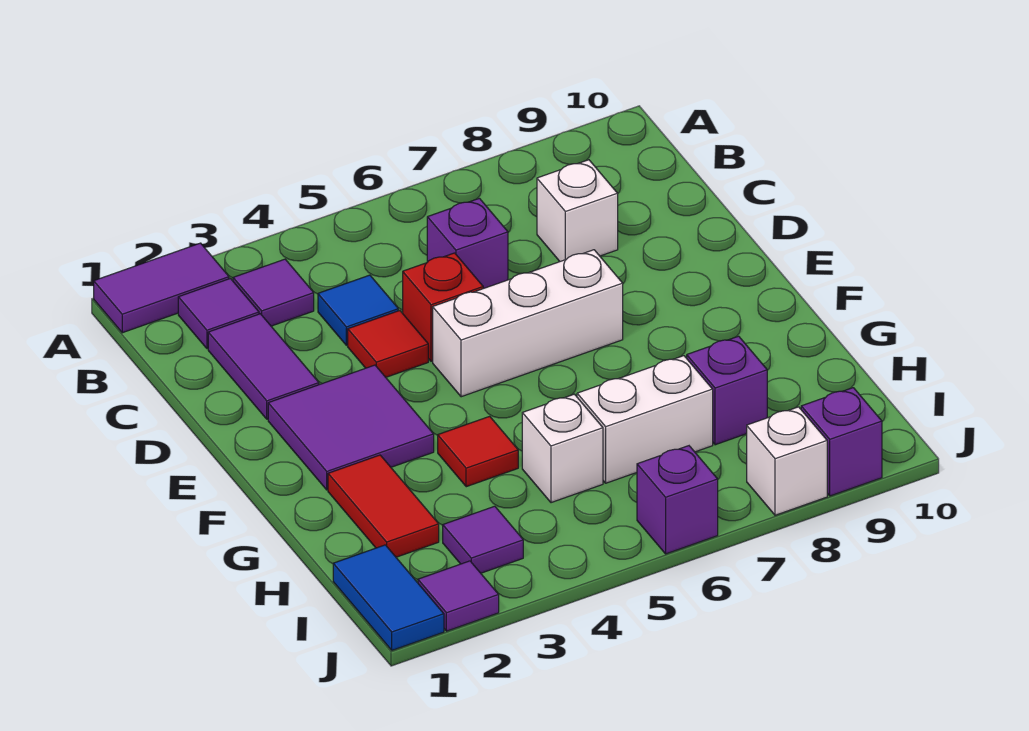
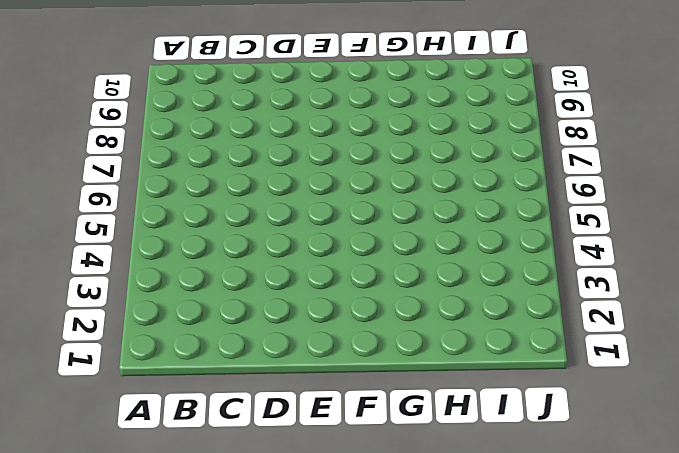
none -> purple 1x2 tile [94,243,229,333]
none -> purple 1x1 tile [178,278,259,349]
none -> purple 1x1 tile [233,259,314,326]

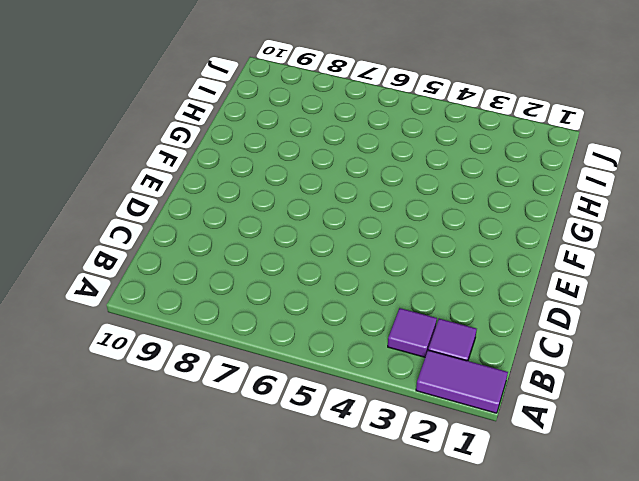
none -> purple 1x2 tile [208,314,319,419]
none -> blue 1x1 tile [318,275,398,345]
none -> purple 1x1 brick [427,198,508,288]

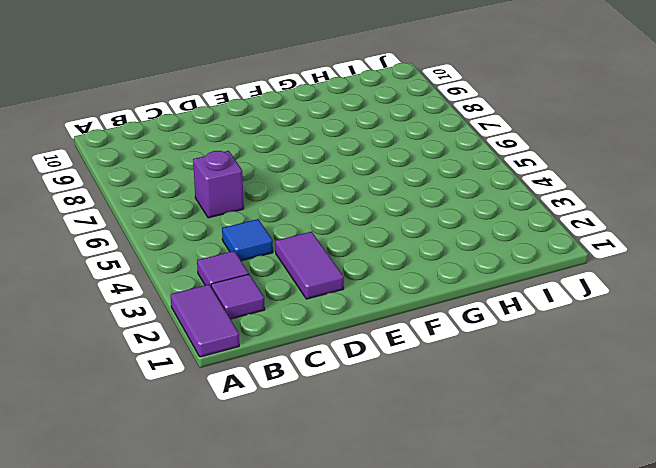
purple 1x2 tile [275,232,344,299] -> purple 1x2 tile turned to [208,314,319,419]
none -> white 1x1 brick [537,160,618,261]
none -> red 1x1 tile [348,311,428,377]
none -> red 1x1 brick [403,253,483,361]

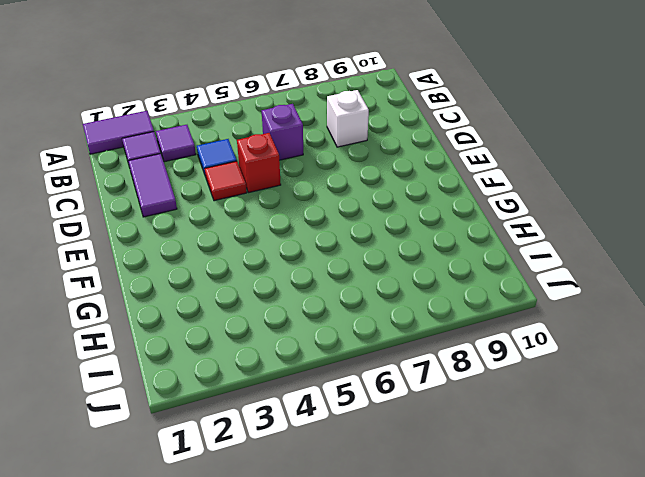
none -> purple 2x2 tile [268,365,434,490]
none -> white 1x3 brick [433,250,623,397]
none -> red 1x2 tile [328,455,439,557]

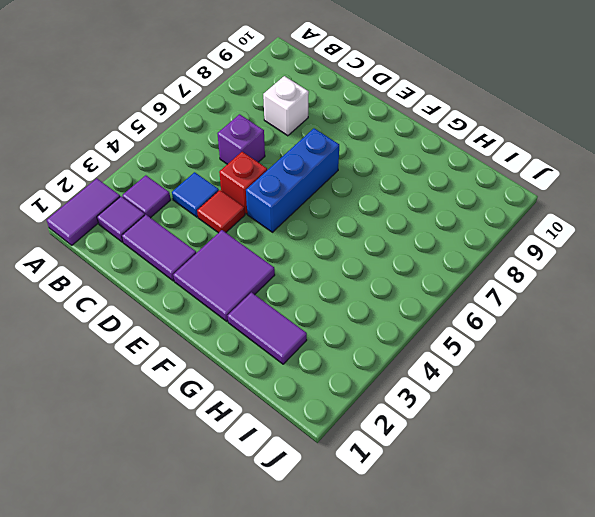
blue 1x3 brick [246,128,339,232] -> white 1x3 brick [433,250,623,397]
purple 1x2 tile [228,292,307,364] -> red 1x2 tile [328,455,439,557]
none -> red 1x1 tile [438,416,518,487]
none -> white 1x1 brick [522,394,603,503]
none -> white 1x2 brick [577,356,713,483]

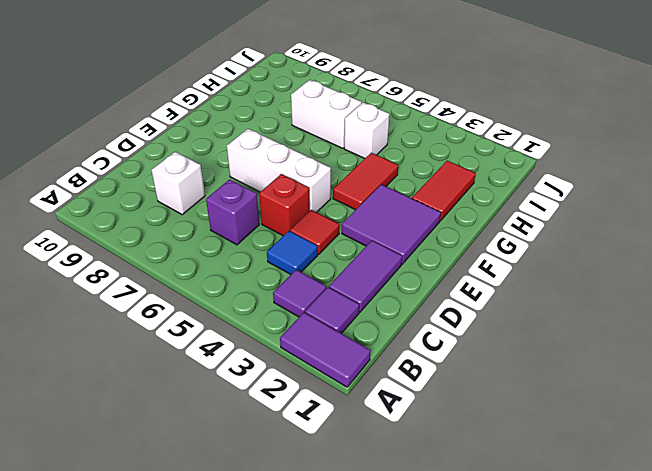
red 1x2 tile [333,153,398,210] -> red 1x1 tile [438,416,518,487]
none -> purple 1x1 brick [687,336,767,445]
none -> blue 1x2 tile [333,545,444,650]
none -> purple 1x1 tile [443,506,523,573]

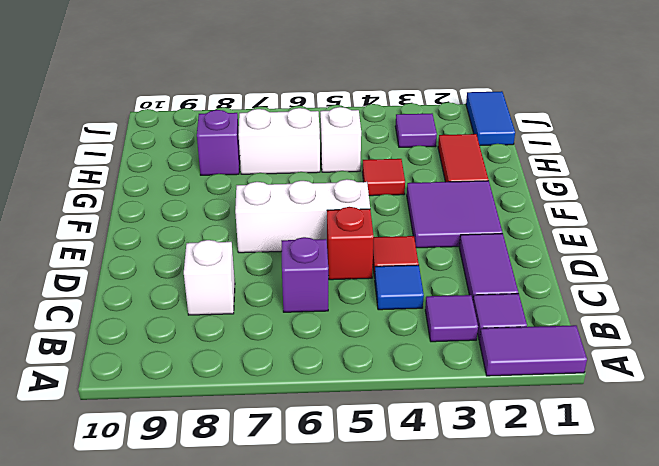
none -> purple 1x1 tile [418,561,499,631]
none -> purple 1x1 brick [637,446,718,554]
none -> white 1x1 brick [747,407,827,515]

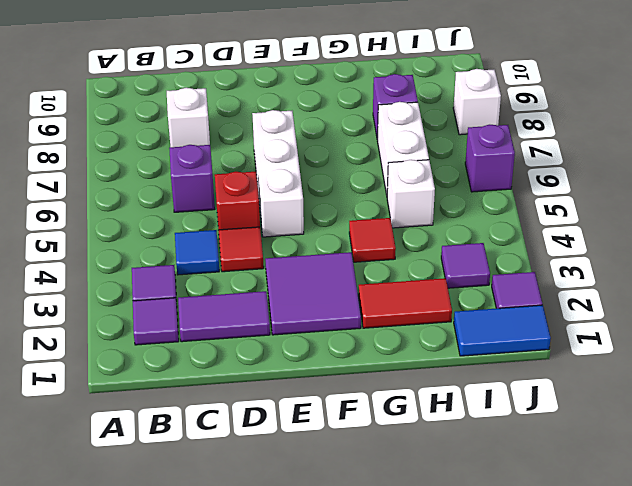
none -> purple 1x2 tile [94,243,229,333]
none -> purple 1x1 brick [801,388,882,496]

